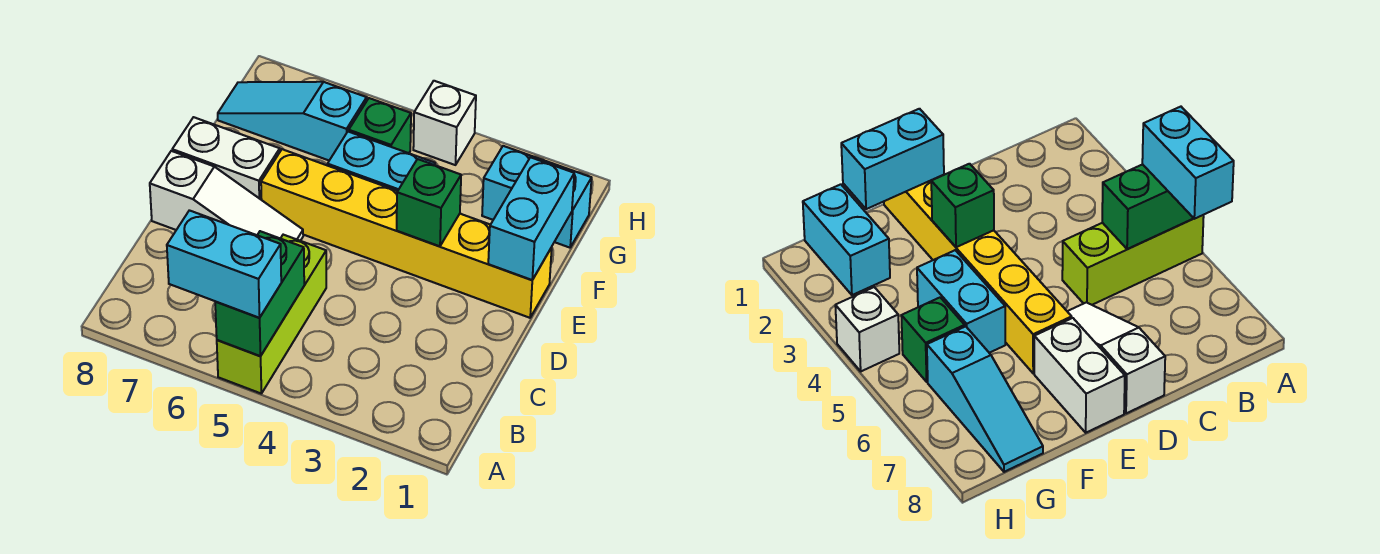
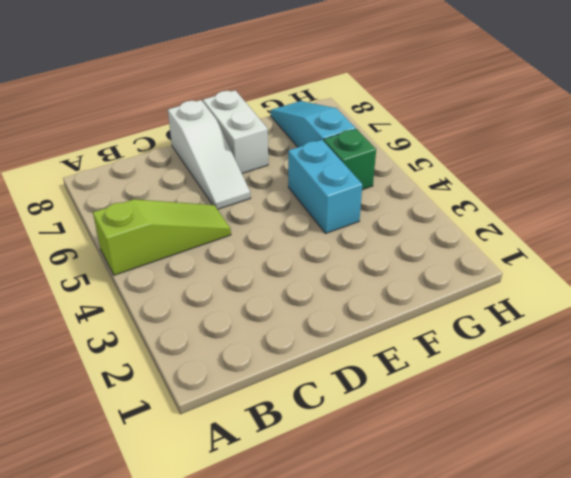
lime 1x3 slope [93,199,231,275] -> lime 1x3 brick [217,235,326,394]
none -> yellow 1x6 brick [261,149,552,318]
none -> cyan 1x2 brick [482,146,592,248]
none -> white 1x1 brick [413,81,476,165]

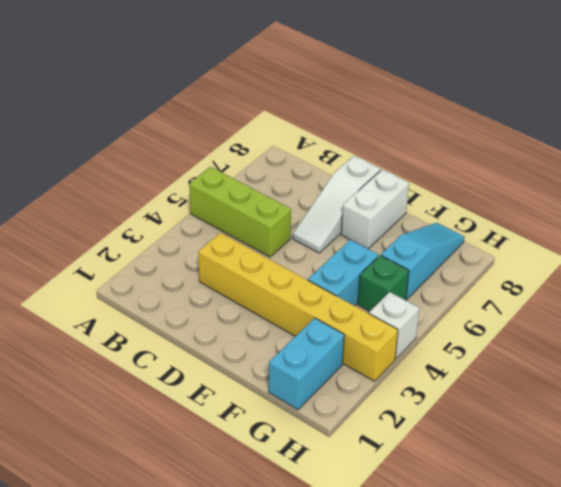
yellow 1x6 brick [198,233,398,381] -> yellow 1x6 brick turned to [261,149,552,318]
none -> green 1x2 brick [215,231,304,356]
none -> cyan 1x2 brick [488,157,574,280]
none -> green 1x1 brick [397,159,461,246]

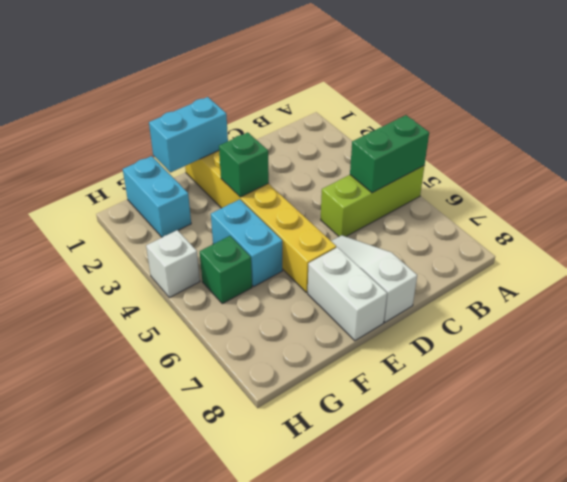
none -> cyan 1x3 slope [218,82,367,160]
none -> cyan 1x2 brick [167,210,281,318]

